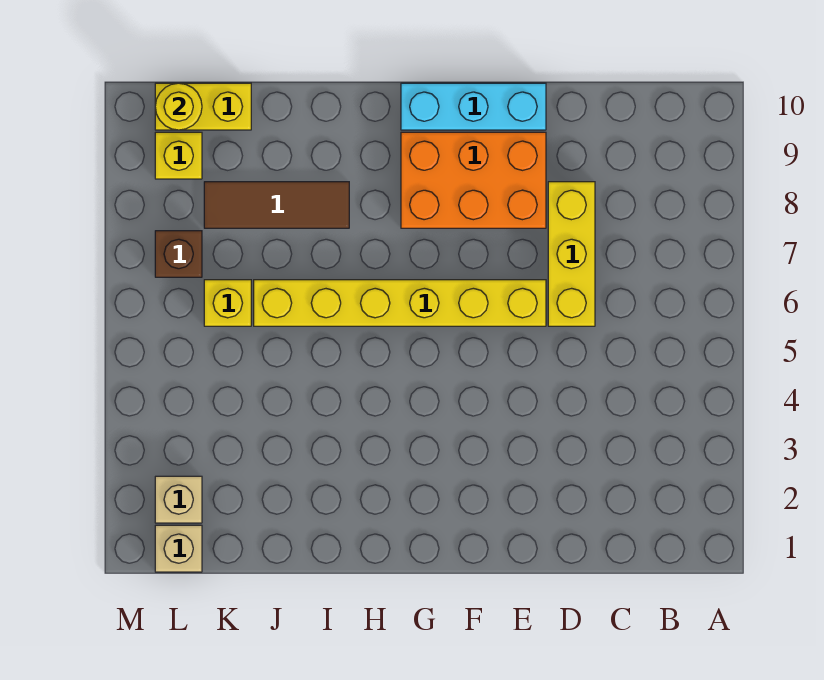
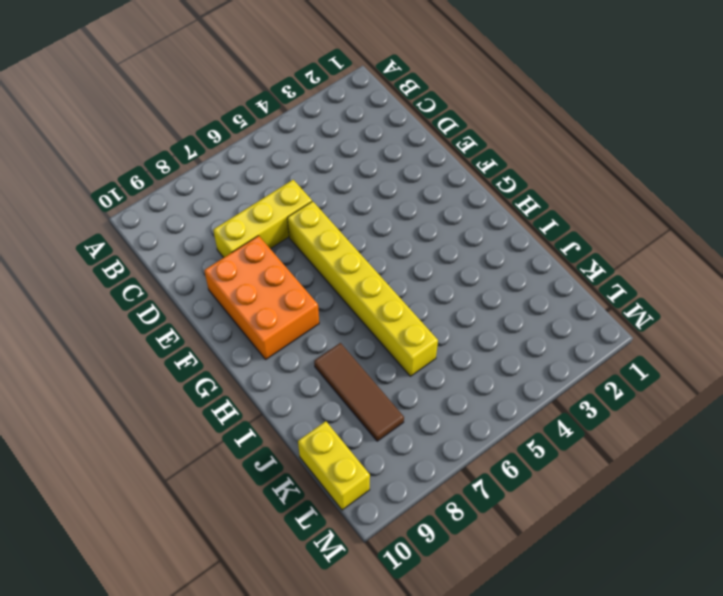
none -> cyan 1x3 brick [401,83,546,130]
none -> yellow 1x1 brick [204,280,251,326]
none -> tan 1x1 brick [155,525,202,572]

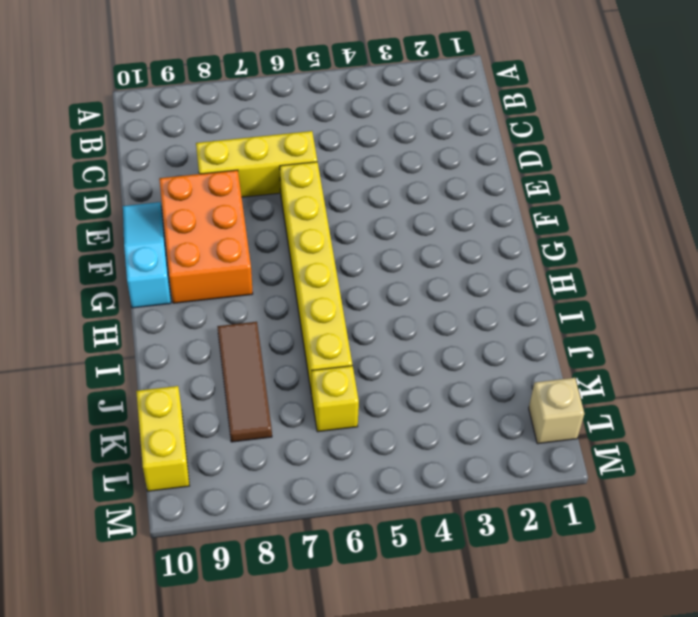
cyan 1x3 slope [123,202,171,308] -> cyan 1x3 brick [401,83,546,130]
none -> tan 1x1 brick [155,476,202,523]
none -> brown 1x1 brick [155,231,202,277]
none -> yellow 1x1 brick [155,132,202,179]

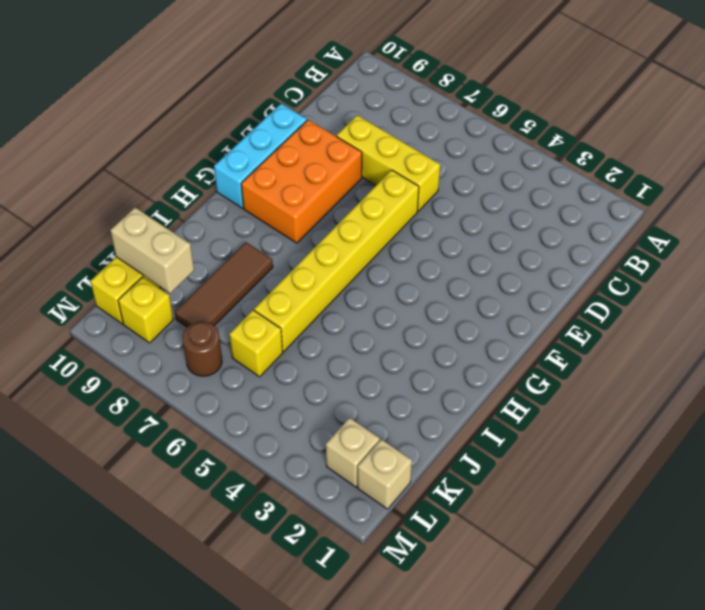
tan 1x2 brick [110,208,194,293] -> none
brown 1x1 round brick [182,321,222,376] -> brown 1x1 brick [155,231,202,277]
none -> yellow 1x1 round brick [155,83,202,130]

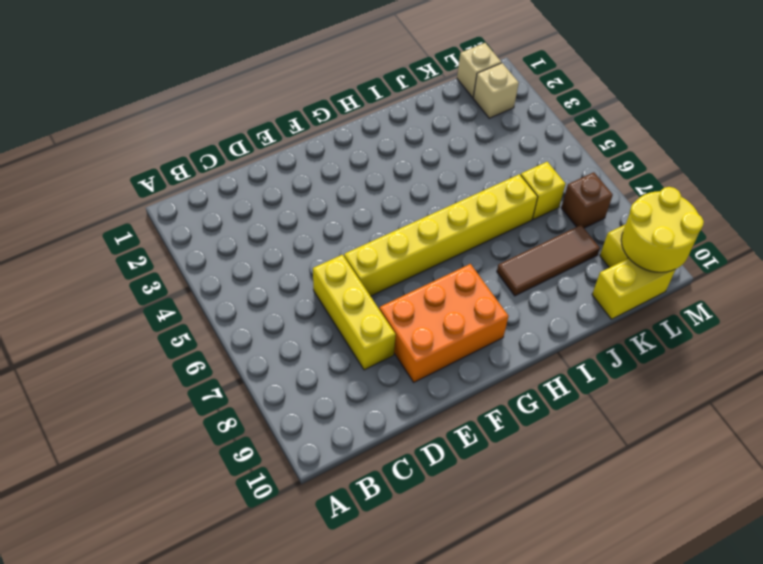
yellow 2x2 round brick [621,187,704,272] -> yellow 1x1 round brick [155,83,202,130]
none -> cyan 1x3 brick [401,83,546,130]

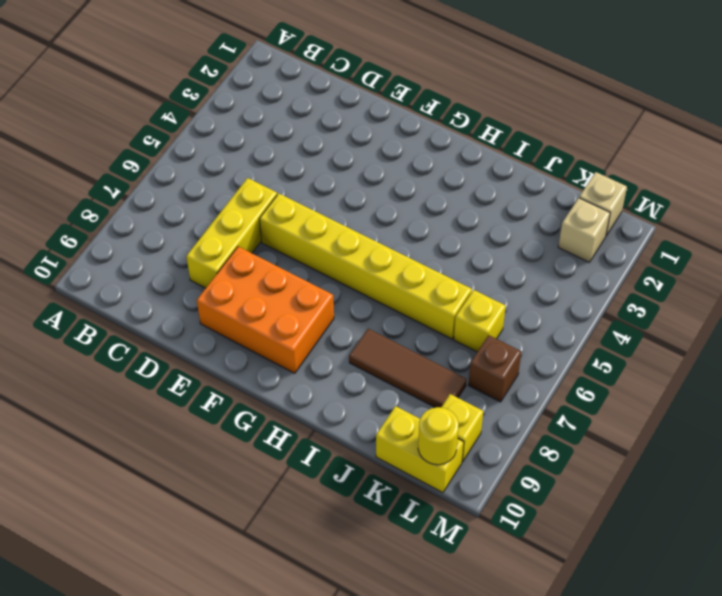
none -> cyan 1x3 brick [401,83,546,130]

